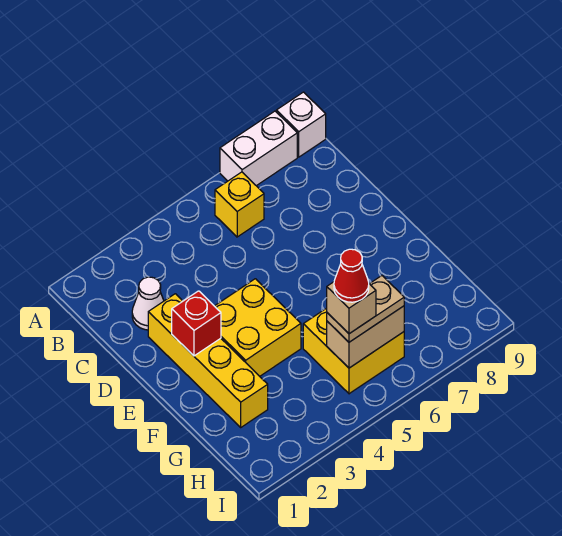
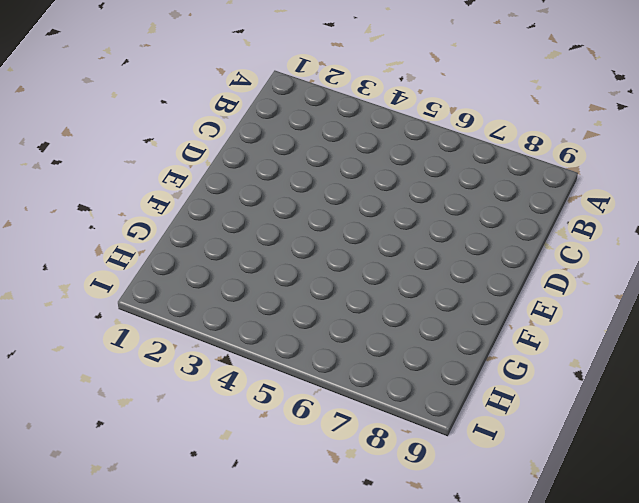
none -> white 1x2 brick [220,111,297,186]
none -> white 1x1 brick [277,92,326,157]
none -> yellow 1x1 brick [215,172,264,237]

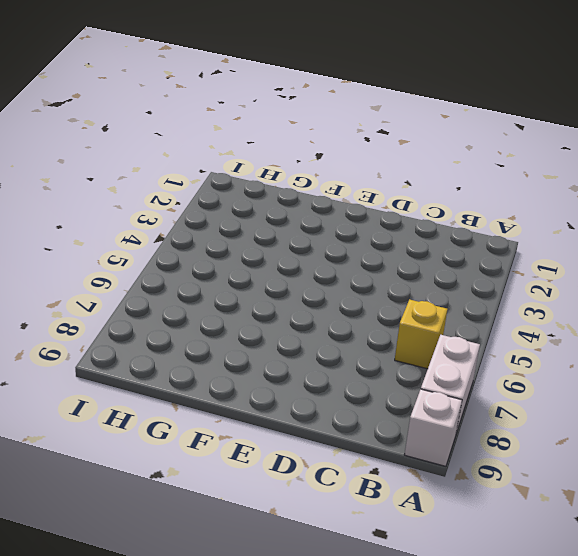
none -> white 1x1 cone [132,277,164,330]
none -> yellow 1x4 brick [148,294,268,427]
none -> yellow 2x2 brick [215,279,301,376]

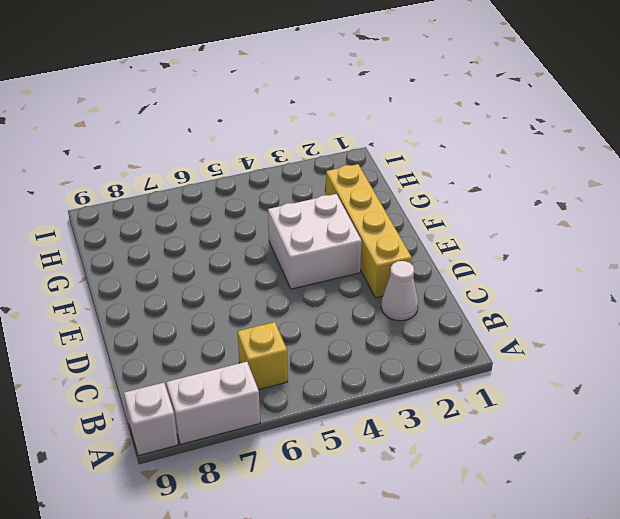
white 2x2 brick [268,194,362,289] -> yellow 2x2 brick [215,279,301,376]
none -> yellow 2x2 brick [303,308,404,394]
none -> red 1x1 brick [172,291,221,356]
none -> tan 1x2 brick [327,306,404,368]

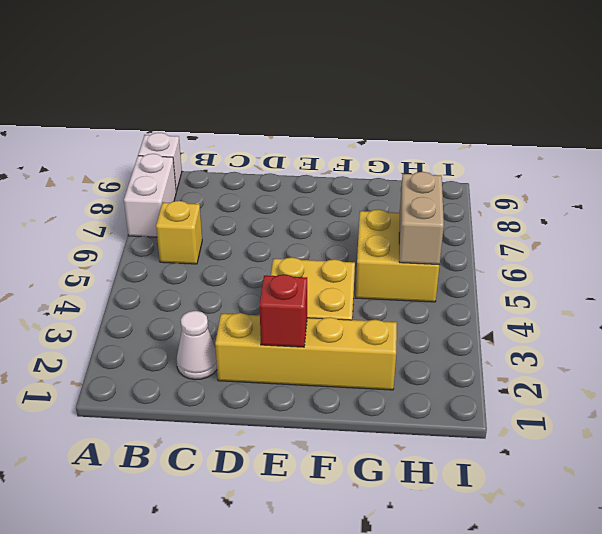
none -> tan 1x2 plate [327,276,404,342]
none -> tan 1x1 brick [327,282,376,334]
none -> red 1x1 cone [334,249,369,302]

